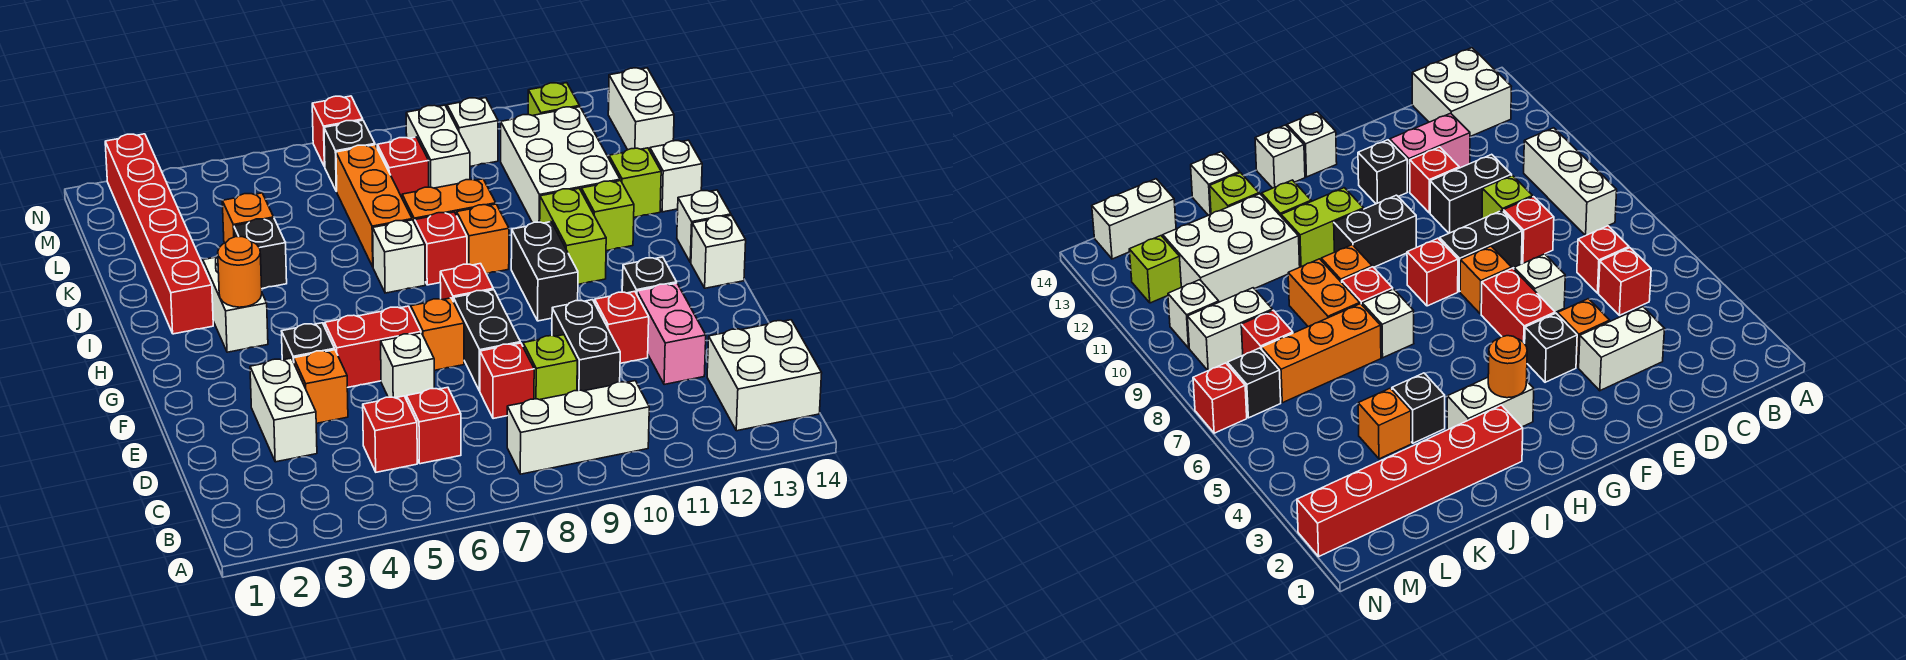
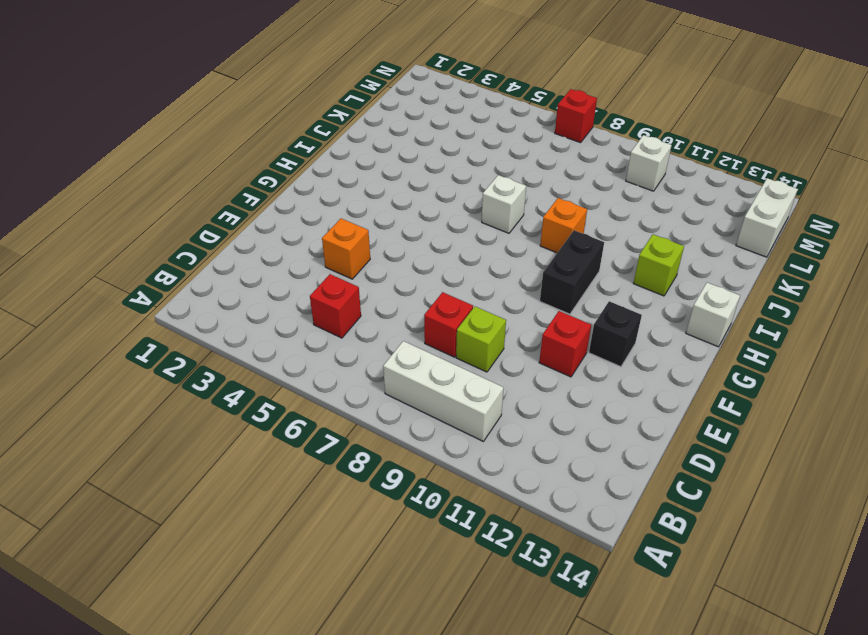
none -> white 2x2 brick [707,320,822,431]
none -> red 1x1 brick [407,387,461,464]
none -> white 1x2 brick [250,358,317,462]
none -> black 1x2 brick [552,300,620,391]

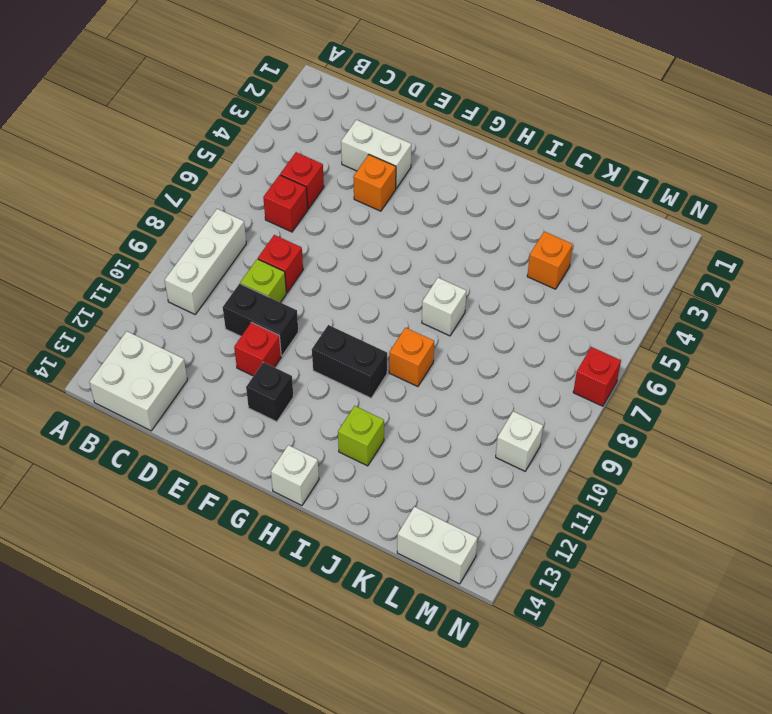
none -> pink 1x2 brick [637,283,706,385]
none -> white 1x1 brick [381,333,434,400]
none -> black 1x2 brick [454,290,520,391]
none -> black 1x1 brick [282,323,335,362]

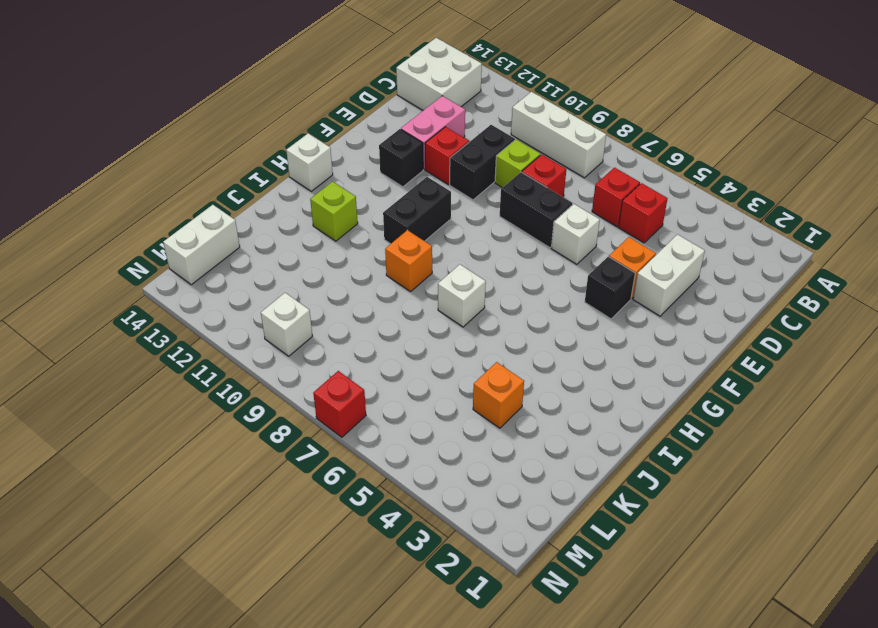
black 1x2 brick [500,172,573,248] -> black 1x2 brick turned to [454,290,520,391]
none -> red 1x2 brick [325,306,421,388]
none -> orange 1x1 brick [411,298,464,370]
none -> red 1x1 brick [440,264,493,302]
none -> white 1x1 brick [691,215,746,288]

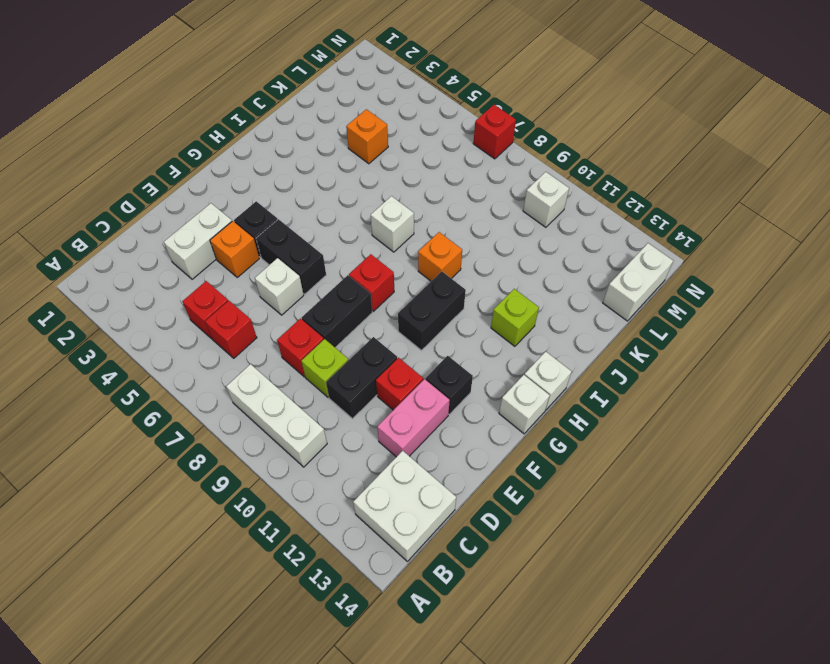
black 1x2 brick [256,219,326,294] -> red 1x2 brick [325,306,421,388]
none -> orange 1x1 brick [411,298,464,370]
none -> white 1x2 brick [203,257,268,352]
none -> lime 1x2 brick [540,189,606,284]
none -> red 1x6 brick [105,134,213,334]

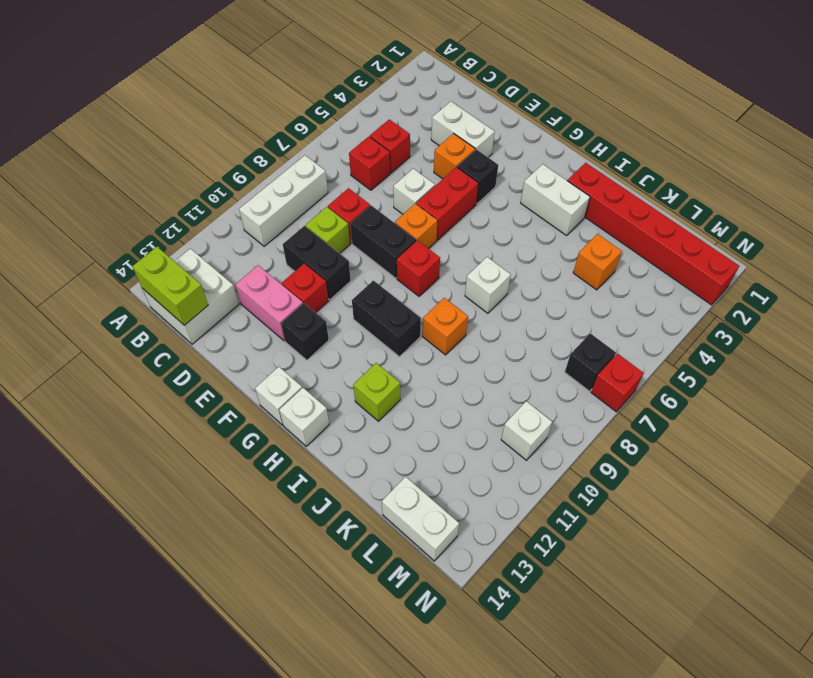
lime 1x2 brick [132,247,208,325] -> lime 1x2 brick moved to [540,189,606,284]
none -> red 1x1 brick [415,212,467,285]
none -> black 1x1 brick [234,218,287,288]
none -> orange 1x3 brick [336,145,412,267]
none -> orange 1x2 brick [402,179,496,223]

